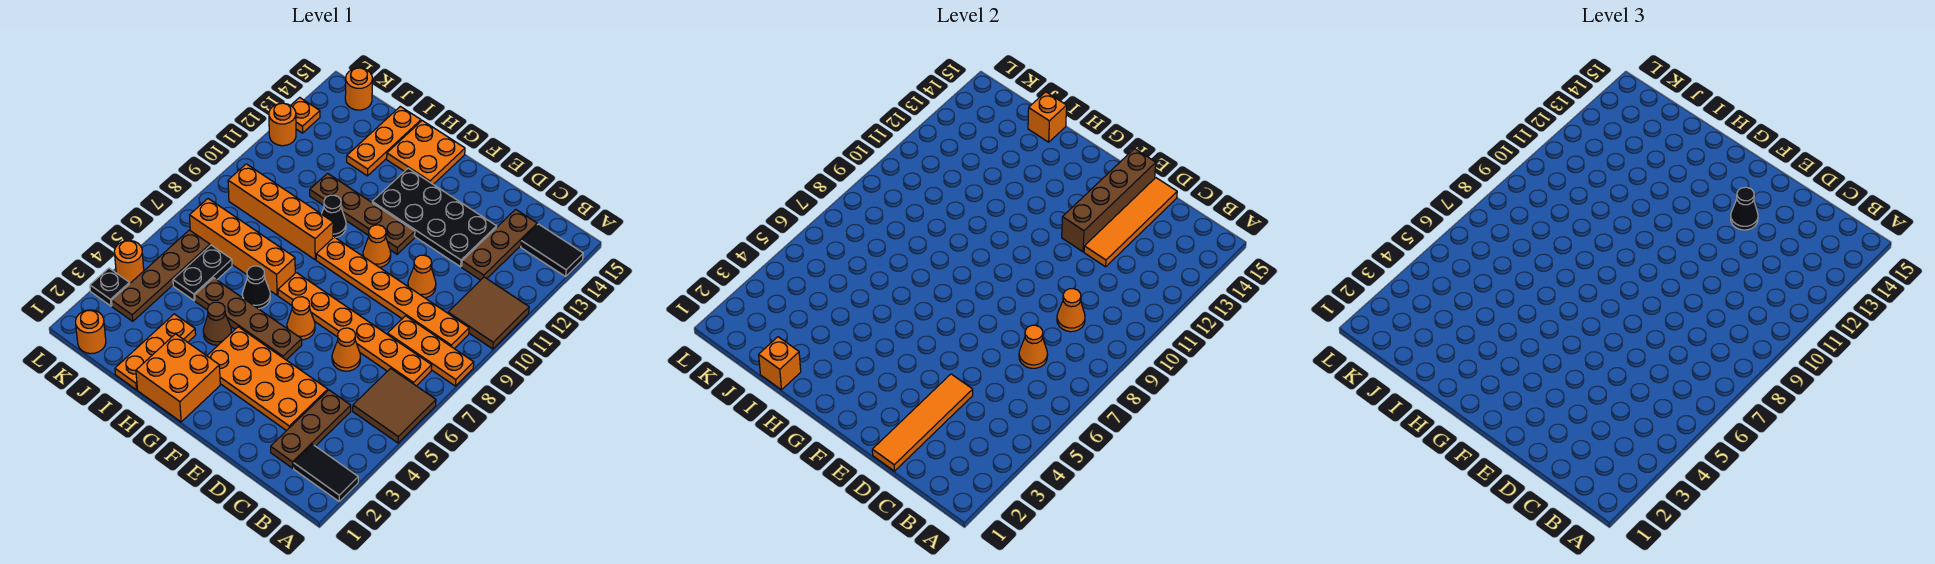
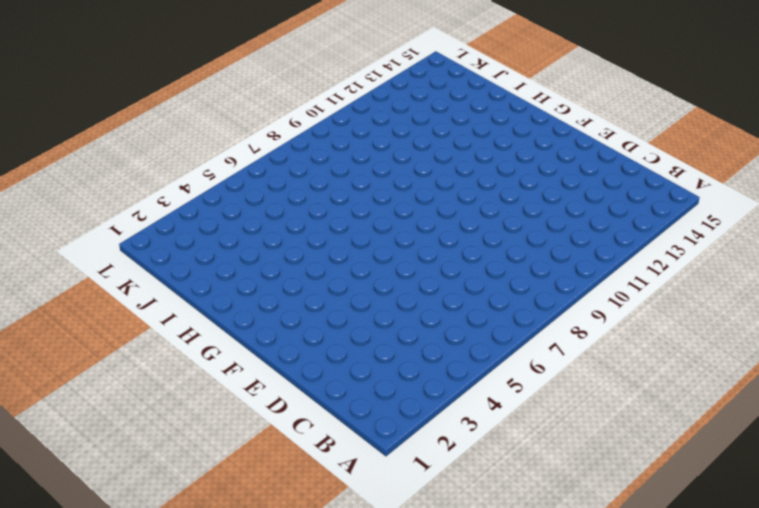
none -> black 1x2 tile [294,444,358,501]
none -> brown 2x2 tile [353,368,436,443]
none -> orange 1x3 plate [387,316,474,386]
none -> brown 2x2 tile [448,277,529,349]

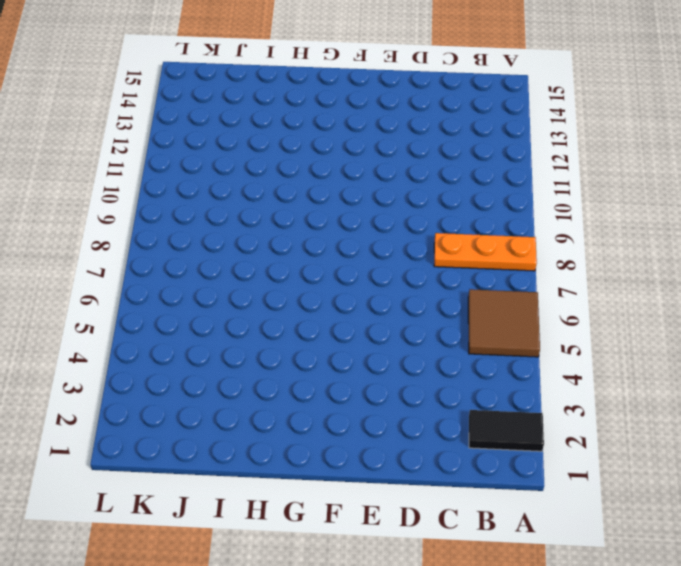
none -> brown 2x2 tile [448,277,529,349]
none -> black 1x2 tile [521,224,583,277]
none -> orange 1x6 plate [278,273,432,386]
none -> orange 1x6 plate [316,237,469,349]

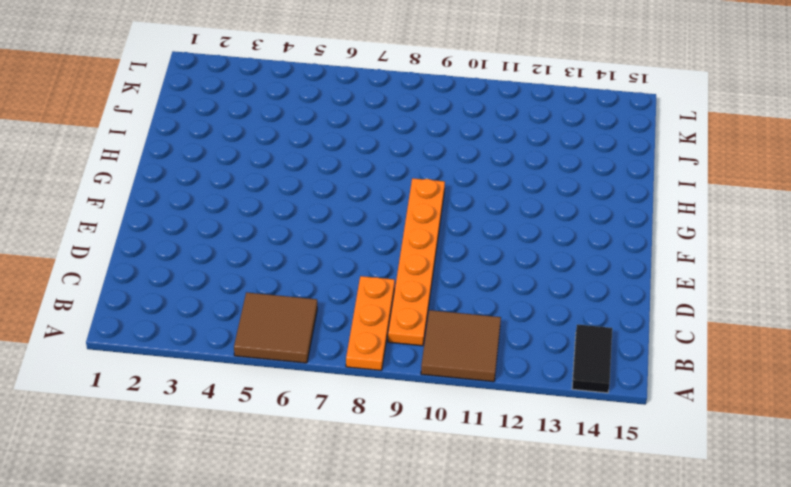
none -> black 1x2 tile [294,444,358,501]
none -> orange 1x6 plate [278,273,432,386]
none -> brown 1x3 plate [271,390,351,468]
none -> brown 1x3 plate [462,209,537,280]

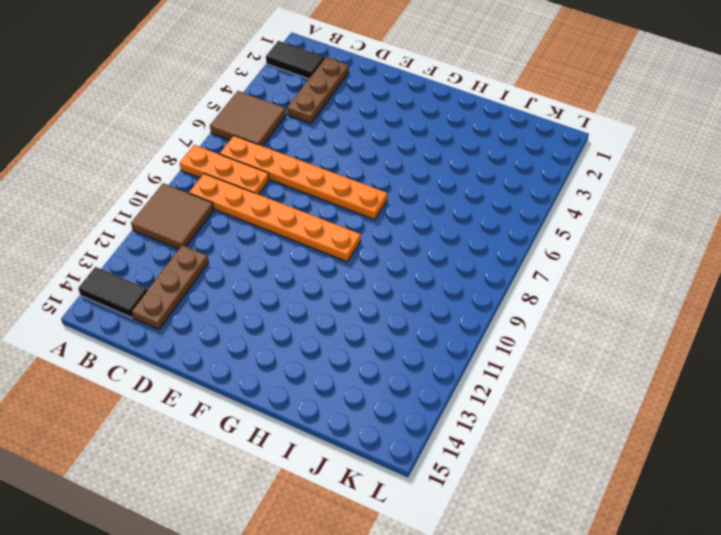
none -> orange 2x4 plate [207,327,328,431]
none -> orange 1x1 cone [332,328,360,371]
none -> orange 1x1 cone [408,255,436,298]
none -> black 2x4 plate [372,168,497,267]

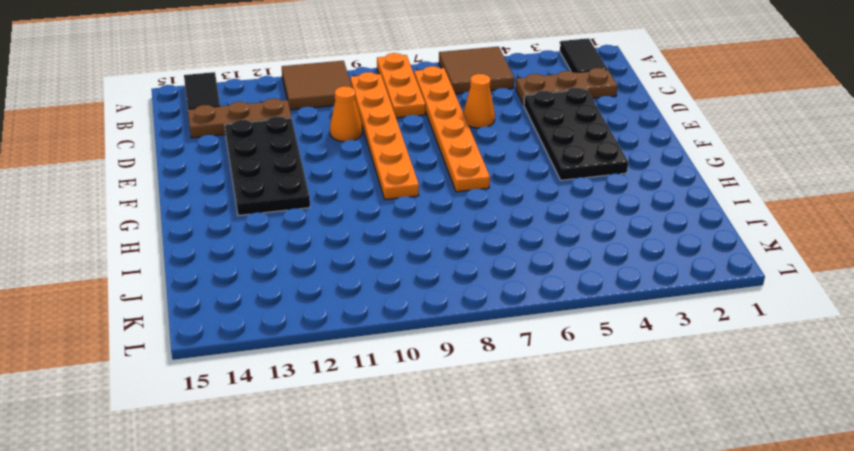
black 2x4 plate [524,88,628,180] -> orange 2x4 plate [207,327,328,431]
none -> brown 1x4 plate [195,278,302,360]
none -> orange 1x1 cone [287,297,315,340]
none -> orange 1x1 cone [363,225,391,267]
none -> brown 1x4 plate [310,173,415,254]

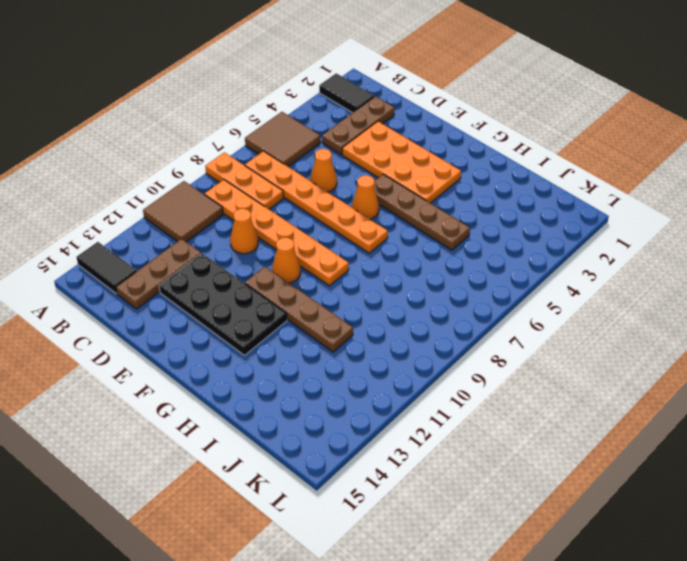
none -> orange 2x2 brick [136,334,220,422]
none -> orange 2x2 plate [387,121,465,184]
none -> brown 1x1 cone [203,302,231,345]
none -> black 1x1 cone [242,266,270,309]

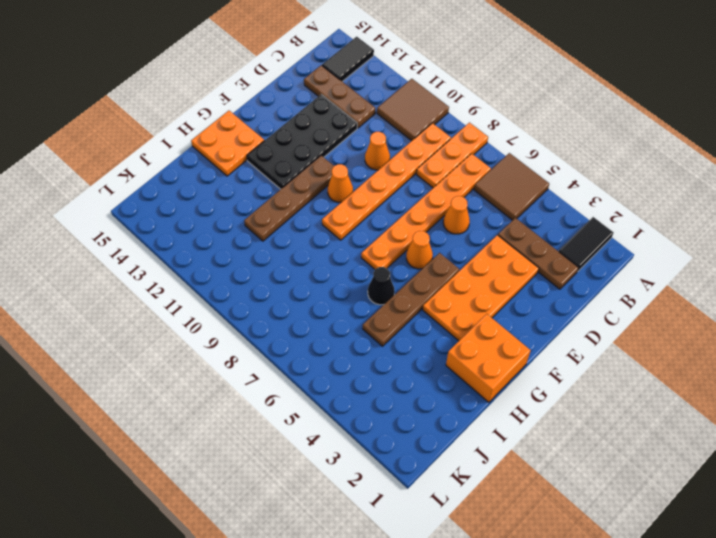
none -> brown 1x1 cone [203,302,231,345]
none -> orange 1x4 brick [190,199,295,295]
none -> orange 1x4 brick [228,164,333,260]
none -> black 1x1 cone [322,195,346,238]

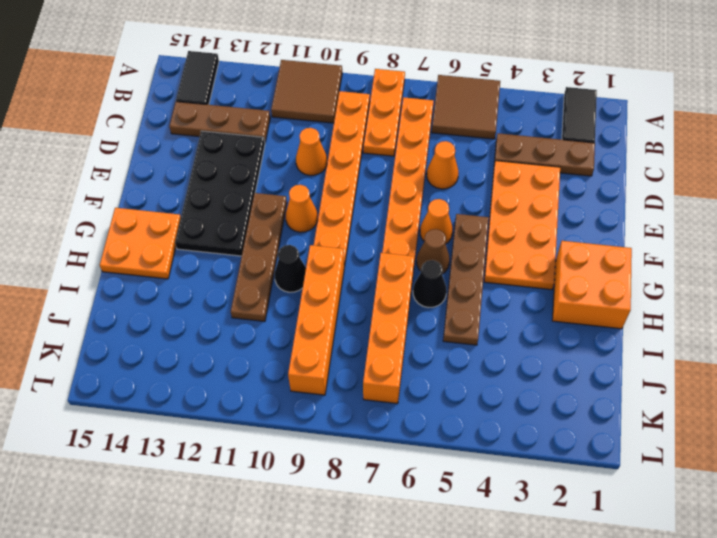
brown 1x1 cone [417,229,450,274] -> brown 1x1 cone moved to [203,302,231,345]
none -> orange 1x3 plate [115,314,196,390]
none -> orange 1x3 plate [347,106,421,176]
none -> black 1x2 plate [173,245,232,301]
none -> orange 1x1 round brick [76,310,106,354]

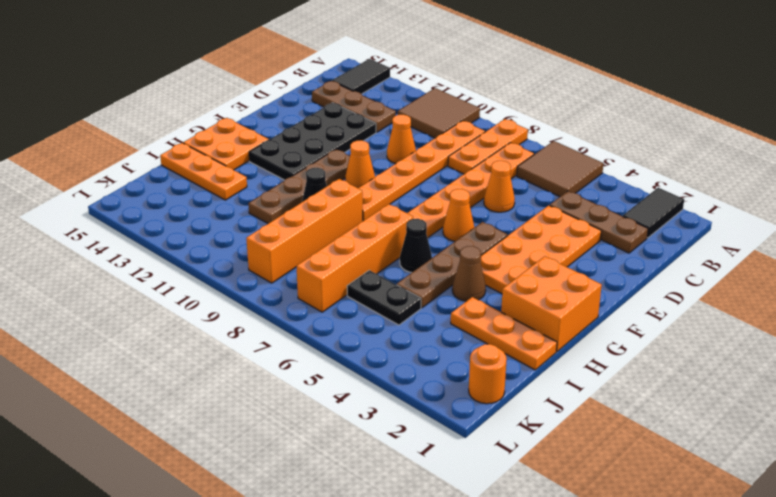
none -> brown 1x4 plate [112,230,210,321]
none -> orange 1x1 round brick [345,68,372,110]
none -> black 1x1 plate [90,268,130,306]
none -> orange 1x1 round brick [114,241,144,283]

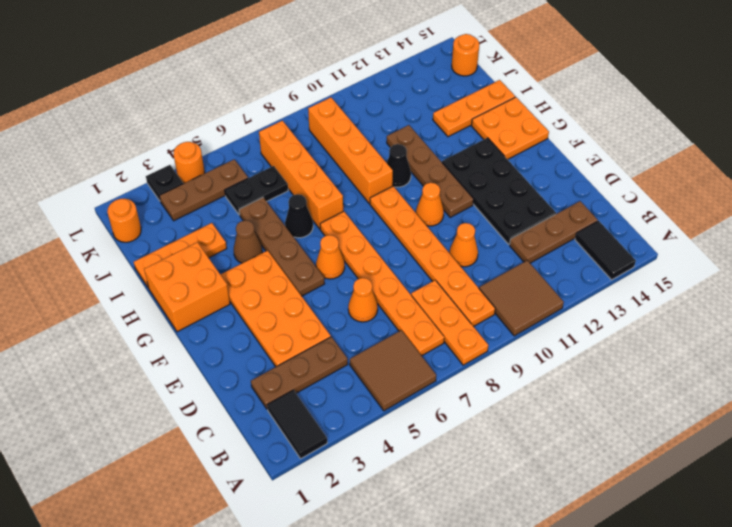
brown 1x3 plate [159,159,248,221] -> brown 1x4 plate [112,230,210,321]
none -> orange 1x1 round brick [269,103,296,146]
none -> orange 1x1 plate [291,97,320,133]
none -> orange 1x1 cone [1019,325,1048,368]
none -> orange 1x1 cone [1057,289,1085,332]

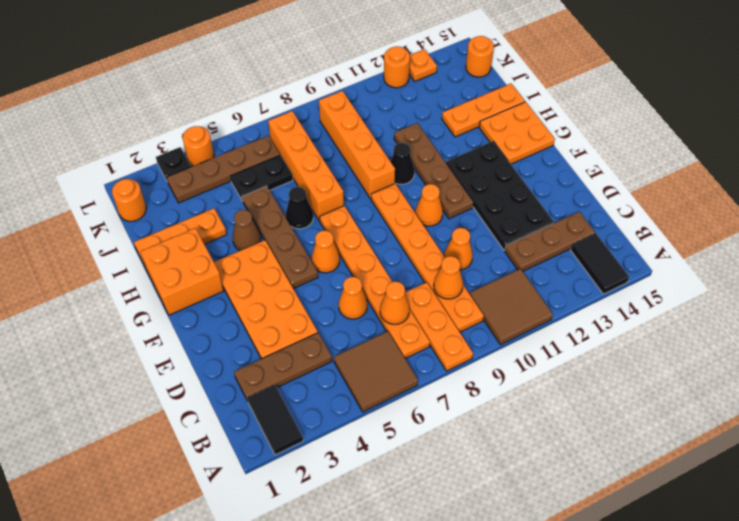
none -> orange 1x4 tile [872,374,973,471]
none -> orange 1x4 tile [1084,178,1177,267]
none -> brown 1x4 brick [1062,149,1156,252]
none -> orange 1x1 brick [759,337,801,390]

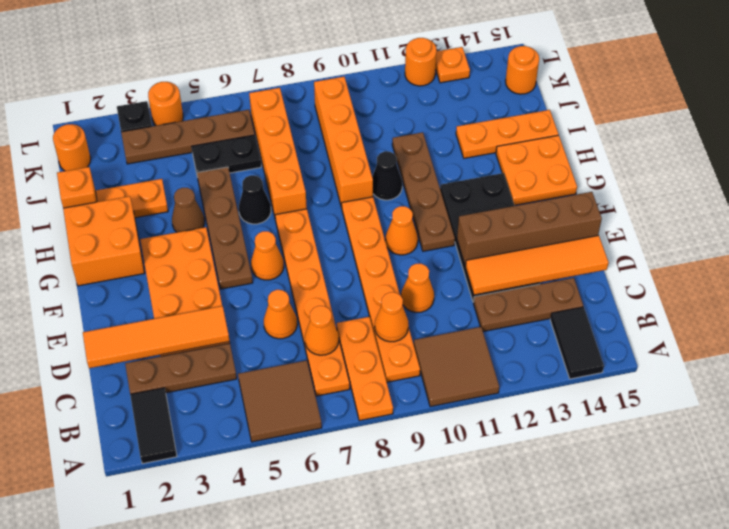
none -> orange 1x1 brick [1028,92,1067,142]
none -> black 1x1 cone [1731,187,1758,230]

